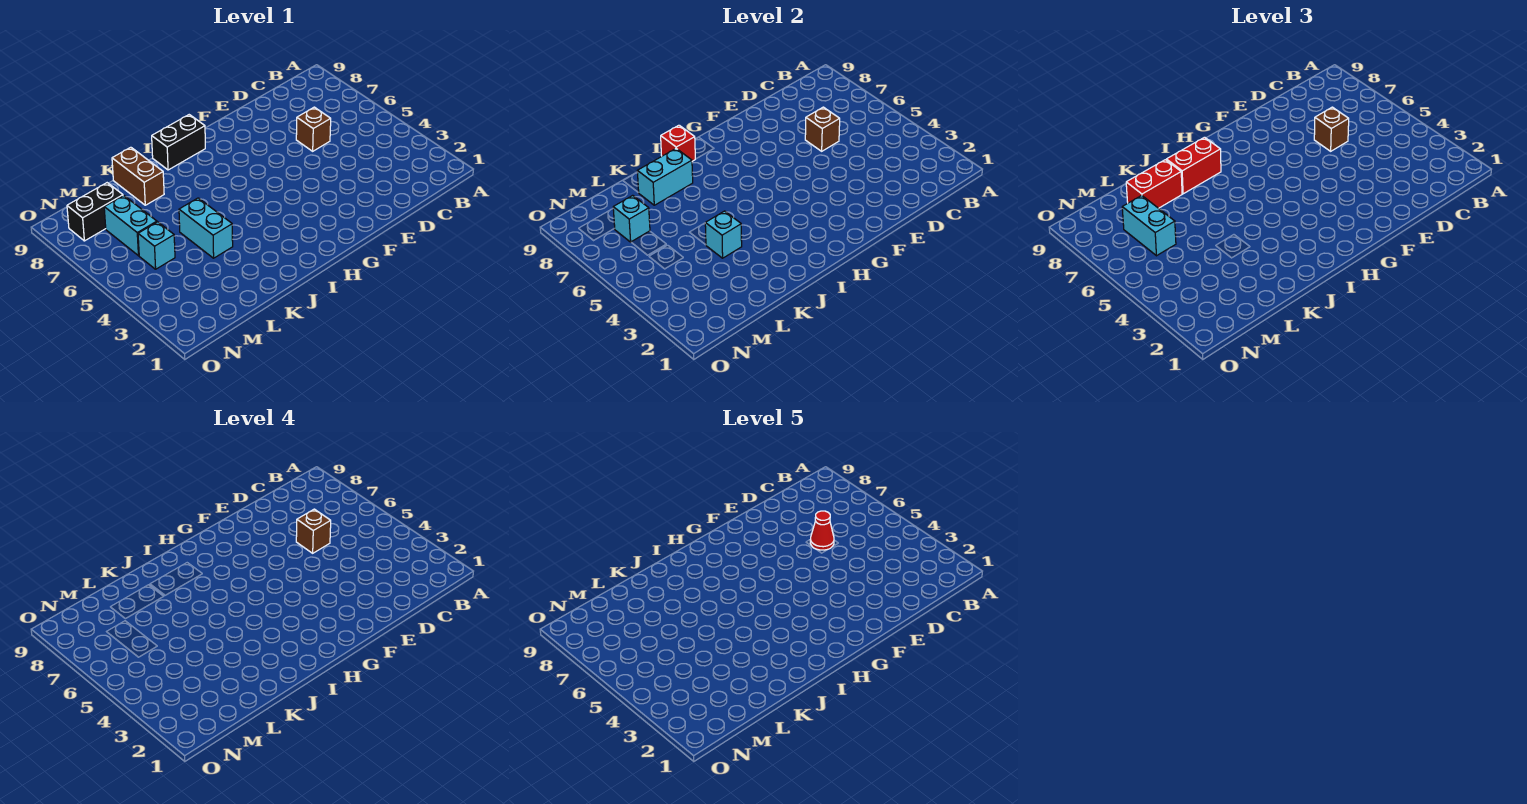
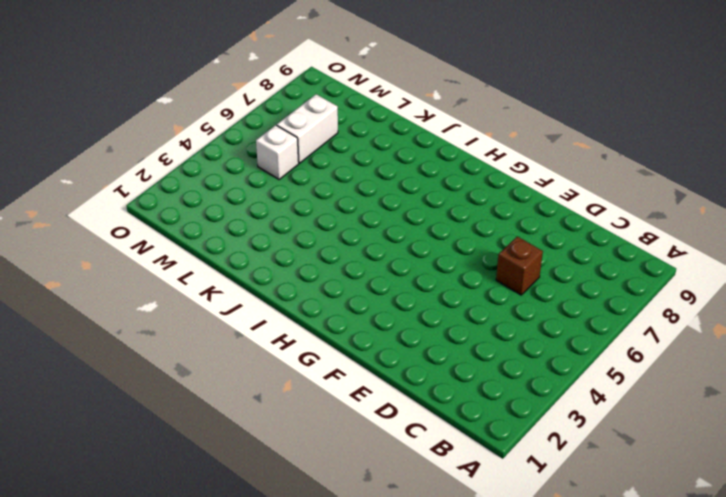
white 1x1 brick [256,125,299,179] -> cyan 1x1 brick [138,222,175,269]
white 1x2 brick [277,94,338,163] -> cyan 1x2 brick [104,195,157,256]
none -> black 1x2 brick [152,115,205,170]
none -> cyan 1x2 brick [179,198,233,258]
none -> brown 1x2 brick [112,147,164,205]

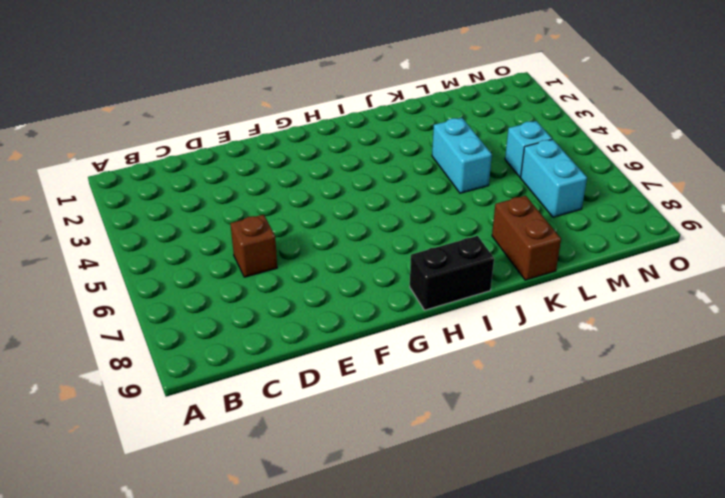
none -> black 1x2 brick [67,183,123,241]
none -> brown 1x1 brick [805,107,840,151]
none -> red 1x1 brick [661,125,695,161]

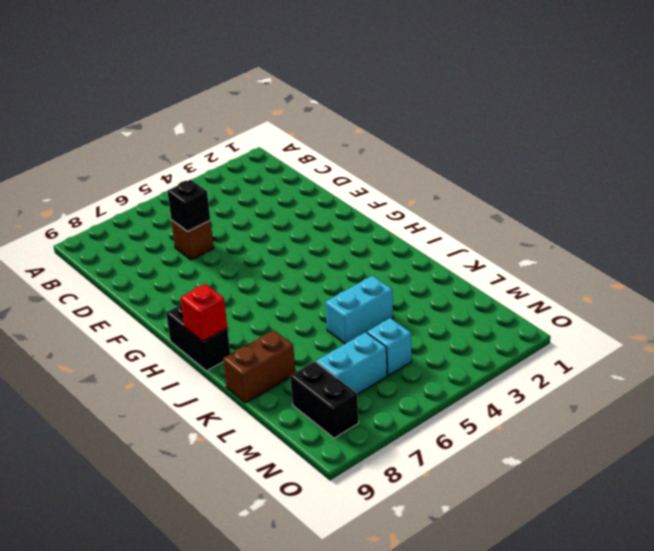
black 1x1 brick [167,180,210,232] -> brown 1x1 brick [805,107,840,151]
none -> cyan 1x2 brick [637,149,693,205]
none -> cyan 1x1 brick [705,211,742,258]
none -> cyan 1x1 brick [613,195,650,242]

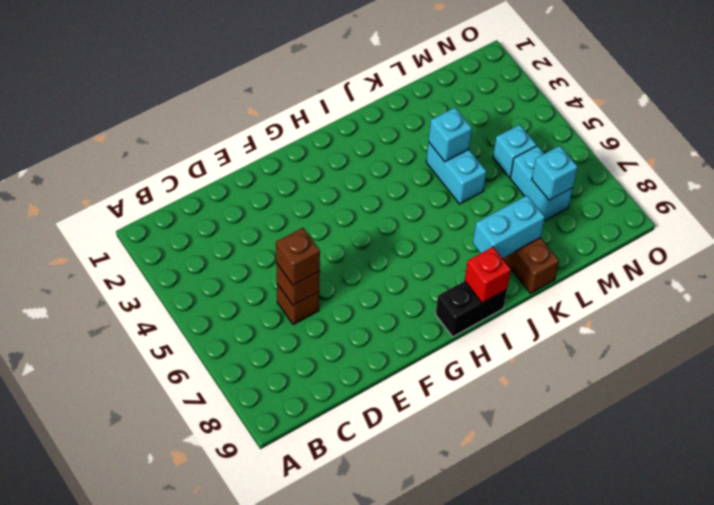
none -> black 1x2 brick [67,183,123,241]
none -> red 1x2 brick [1166,137,1221,194]
none -> red 1x2 brick [1126,160,1182,208]

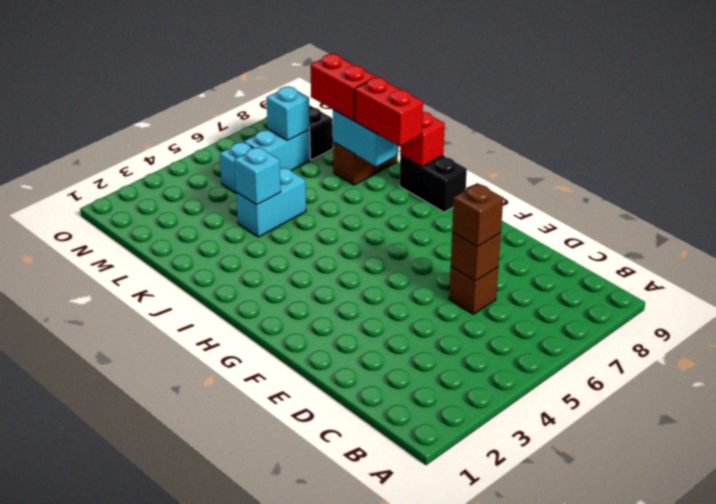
none -> cyan 1x2 brick [1122,195,1176,256]
none -> brown 1x1 brick [296,509,331,553]
none -> red 1x1 cone [810,511,834,550]

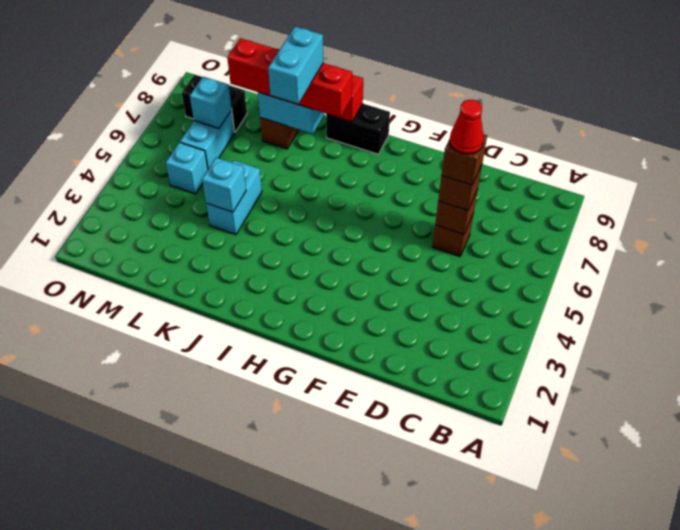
cyan 1x2 brick [268,27,323,104] -> cyan 1x2 brick moved to [1122,195,1176,256]

